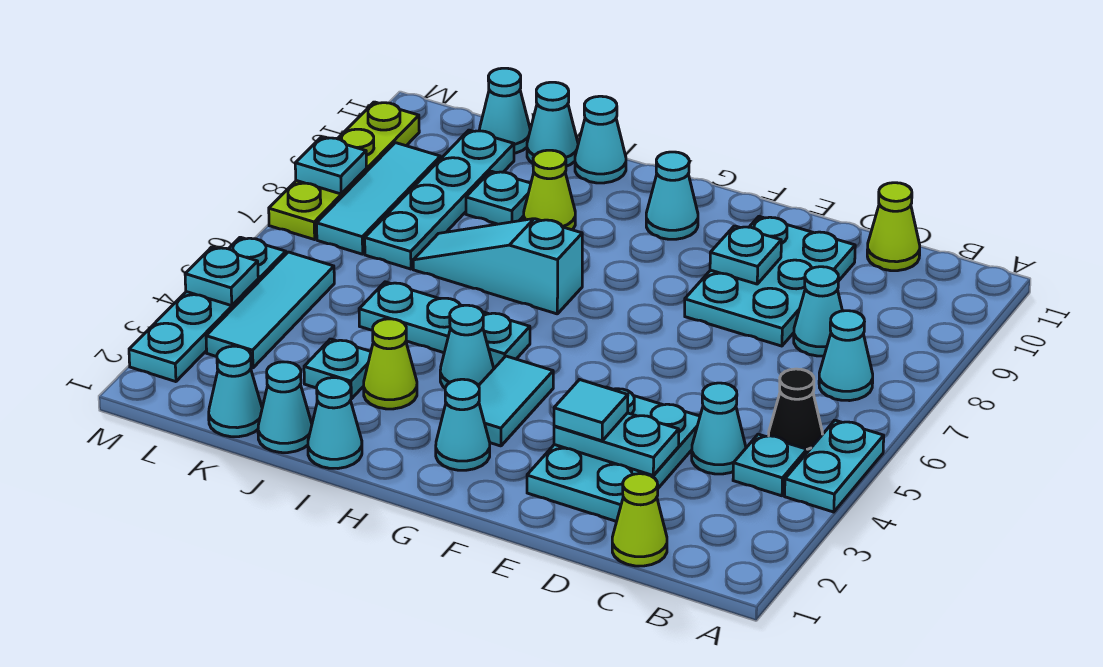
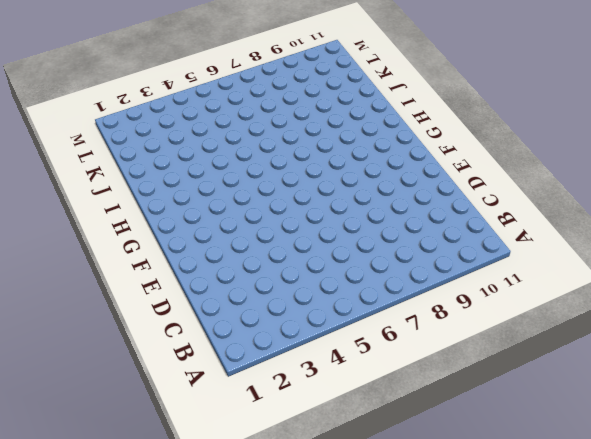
none -> cyan 1x2 plate [785,420,884,512]
none -> cyan 1x1 plate [733,434,807,496]
none -> black 1x1 cone [769,369,823,452]
none -> cyan 1x1 cone [819,311,873,401]

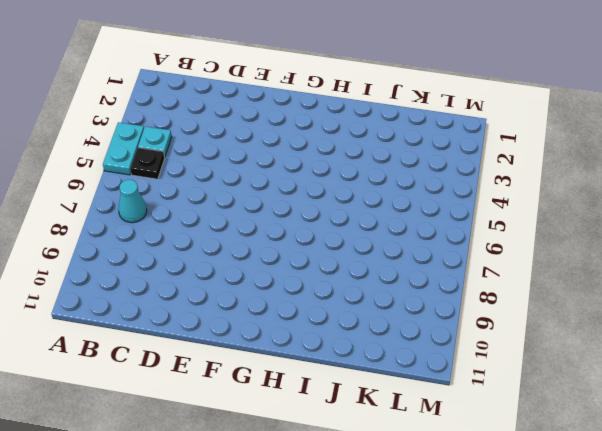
black 1x1 plate [130,148,165,179] -> black 1x1 cone [769,369,823,452]
none -> lime 1x1 cone [612,474,667,566]
none -> cyan 1x1 cone [692,383,746,474]
none -> cyan 1x1 cone [794,267,842,356]
none -> lime 1x1 cone [867,183,920,271]

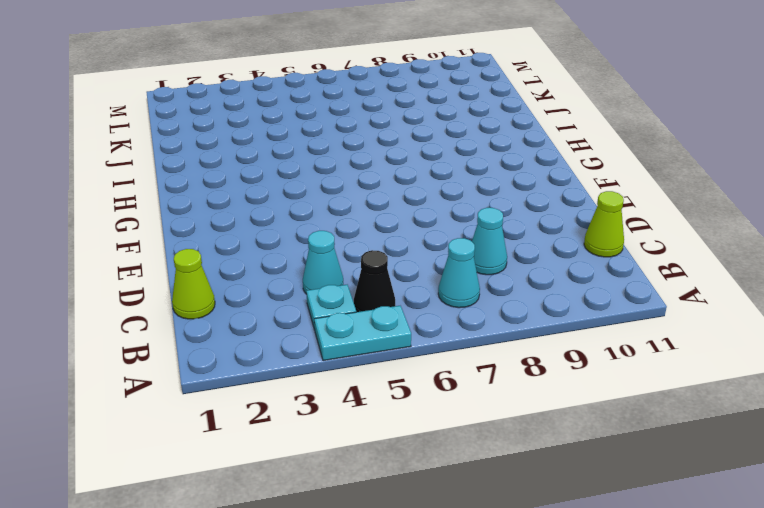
none -> cyan 2x3 plate [527,387,700,521]
none -> cyan 2x3 plate [685,216,855,346]
none -> cyan 1x1 cone [436,379,490,470]
none -> cyan 1x2 tile [479,356,553,446]

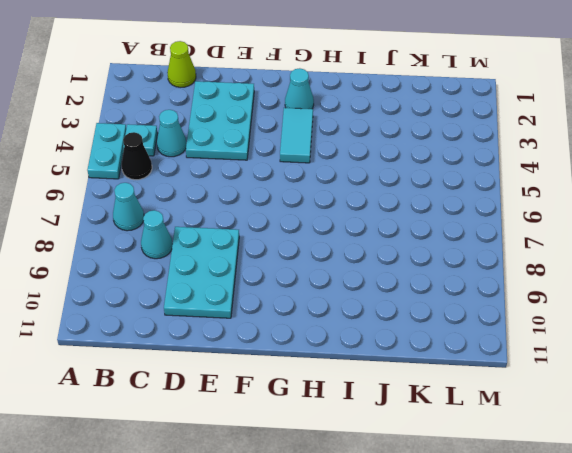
none -> lime 1x1 cone [867,183,920,271]
none -> cyan 1x1 cone [646,152,698,239]
none -> cyan 1x1 cone [440,305,494,388]
none -> cyan 1x3 plate [359,282,530,368]

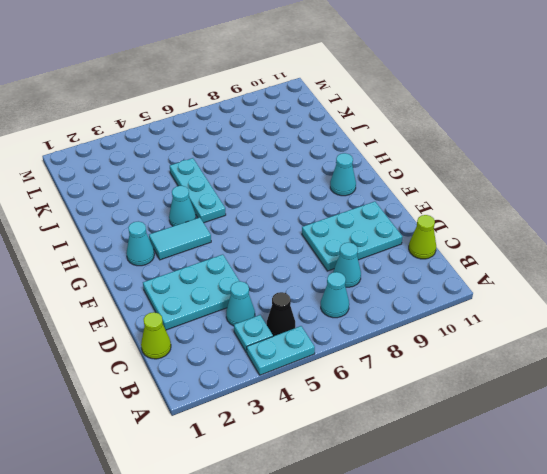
none -> cyan 1x3 slope [413,219,582,314]
none -> cyan 1x1 cone [308,378,362,468]
none -> lime 1x1 cone [364,319,417,409]
none -> lime 1x1 cone [524,150,575,230]

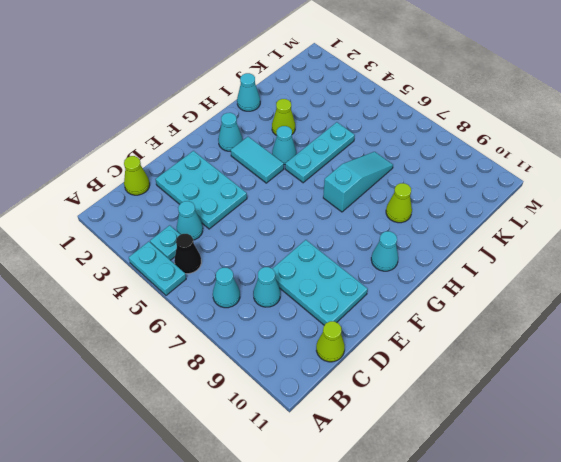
none -> cyan 1x1 cone [575,96,626,183]
none -> cyan 1x1 cone [258,362,312,453]
none -> cyan 1x1 plate [304,339,371,399]
none -> cyan 1x1 plate [466,171,531,224]

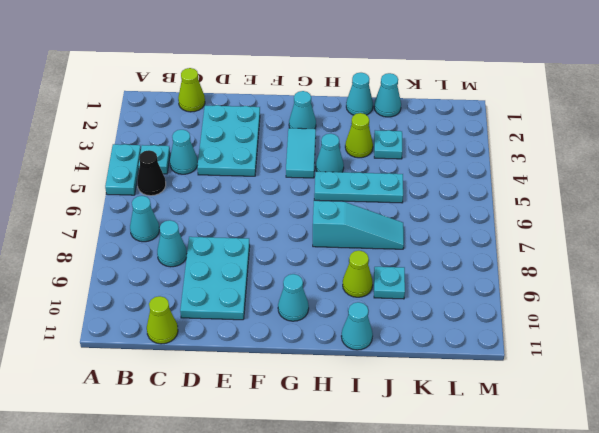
none -> cyan 1x1 cone [527,82,578,166]
none -> cyan 1x1 cone [209,346,262,437]
none -> cyan 1x4 plate [365,130,514,269]
none -> cyan 1x1 cone [479,68,530,153]

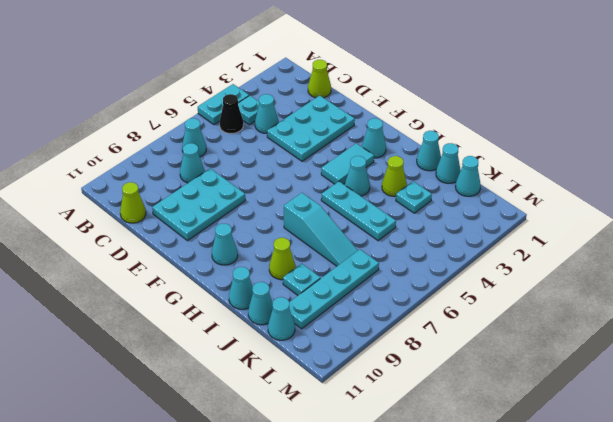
none -> cyan 1x3 tile [206,252,334,368]
none -> cyan 1x3 tile [317,143,440,254]
none -> cyan 1x4 plate [129,237,286,382]
none -> lime 1x4 plate [269,102,419,240]

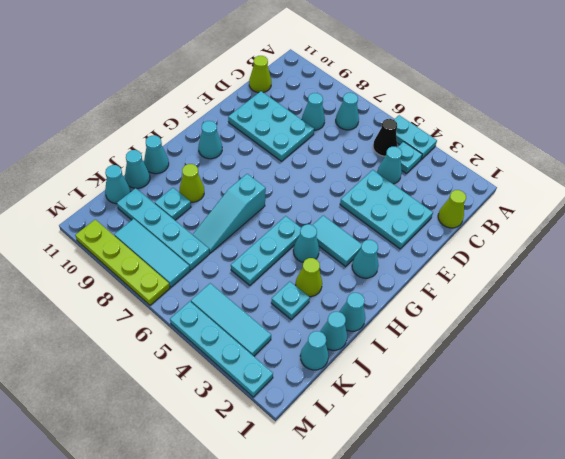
none -> cyan 1x2 plate [554,413,679,476]
none -> cyan 1x1 plate [710,226,781,284]
none -> cyan 1x1 plate [185,247,258,306]
none -> cyan 1x1 plate [295,137,367,194]

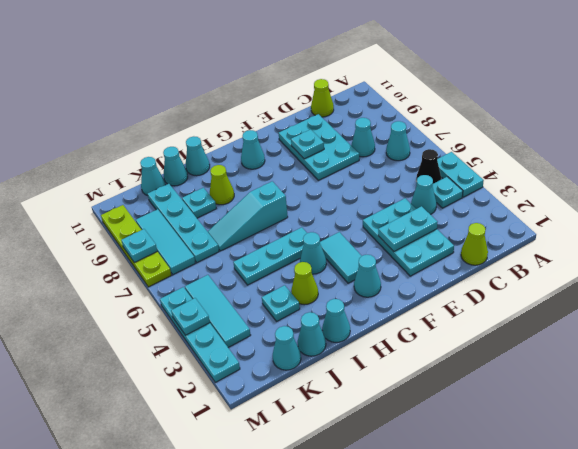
none -> cyan 1x1 tile [554,380,628,441]

